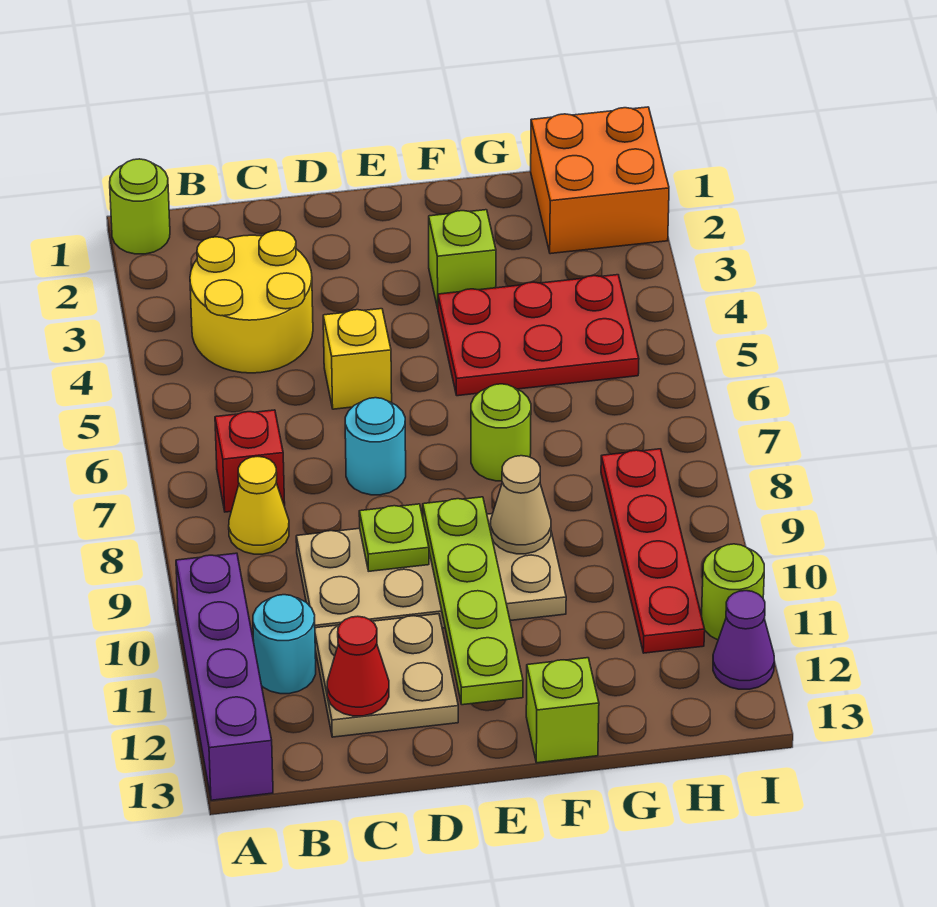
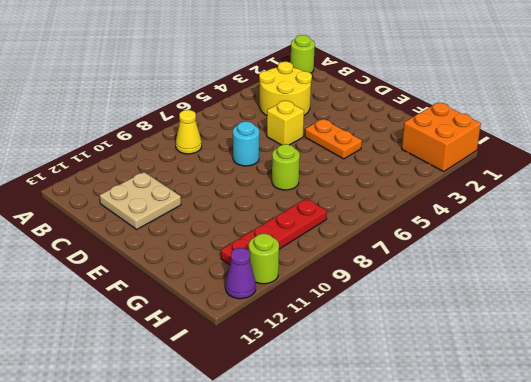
orange 1x2 plate [305,119,362,159] -> red 2x3 plate [438,275,639,396]
none -> purple 1x4 brick [176,553,273,800]
none -> red 1x1 brick [215,410,285,512]
none -> cyan 1x1 round brick [253,595,316,694]

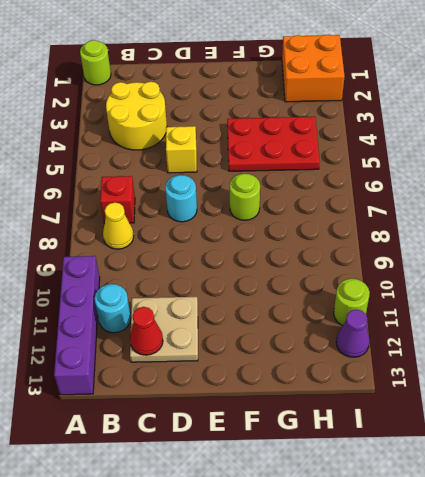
none -> tan 2x4 plate [296,514,566,628]
none -> lime 1x1 brick [429,210,496,308]
none -> lime 1x1 brick [526,658,599,763]

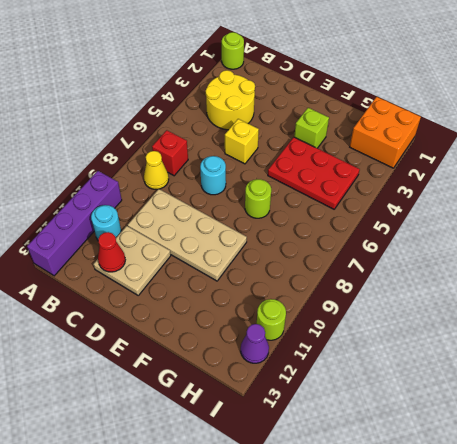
none -> lime 1x1 brick [526,658,599,763]
none -> red 1x4 plate [601,449,705,653]
none -> lime 1x1 plate [359,504,429,571]

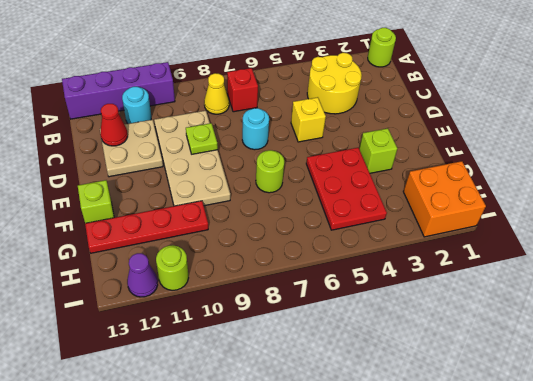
red 1x4 plate [85,201,208,253] -> red 1x4 plate moved to [601,449,705,653]
none -> lime 1x4 plate [423,497,523,705]
none -> tan 1x1 cone [491,456,551,554]

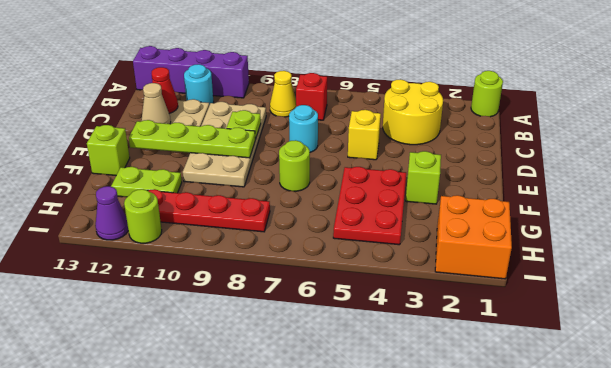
tan 1x1 cone [142,83,171,124] -> tan 1x1 cone moved to [491,456,551,554]
lime 1x2 plate [111,167,182,197] -> none

